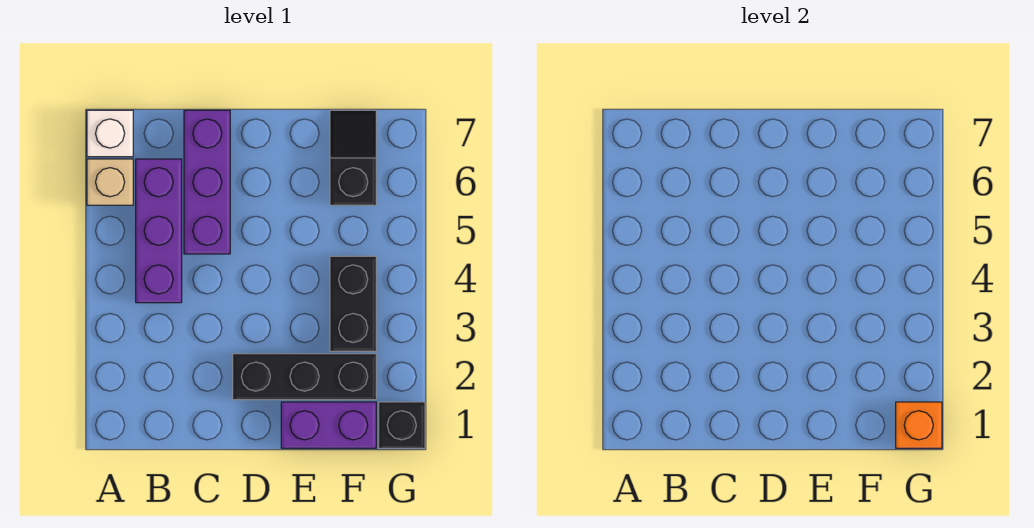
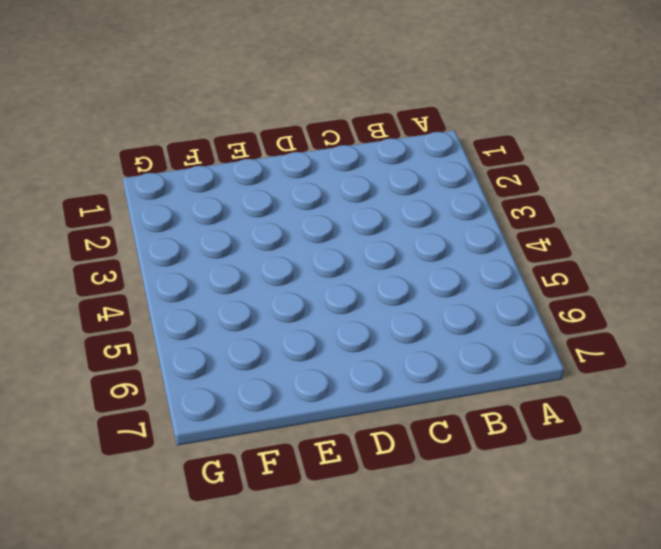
none -> tan 1x1 brick [87,159,133,205]
none -> white 1x1 brick [87,110,133,157]

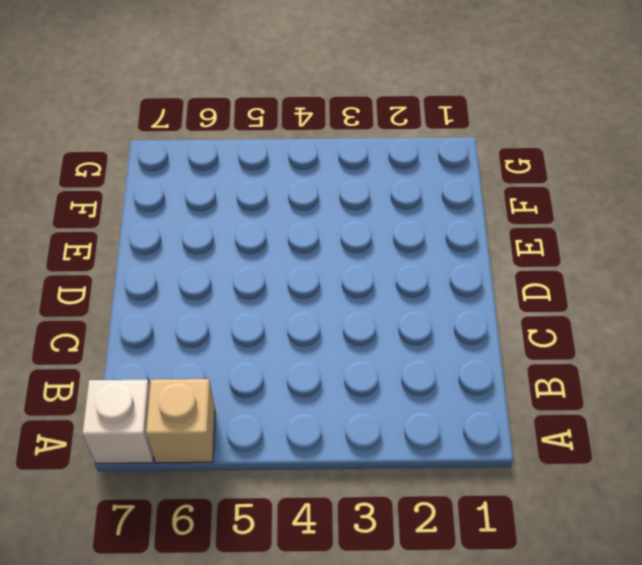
none -> purple 1x3 brick [136,159,182,303]
none -> purple 1x3 brick [184,110,230,254]

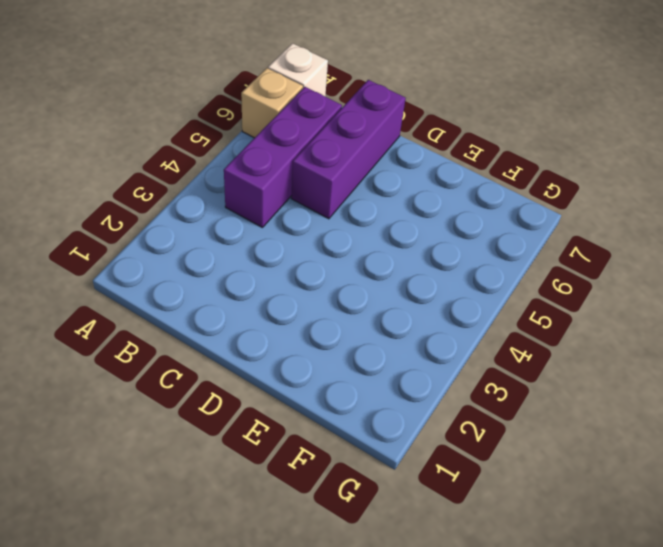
none -> black 1x3 brick [233,354,376,400]
none -> purple 1x2 brick [281,402,376,448]

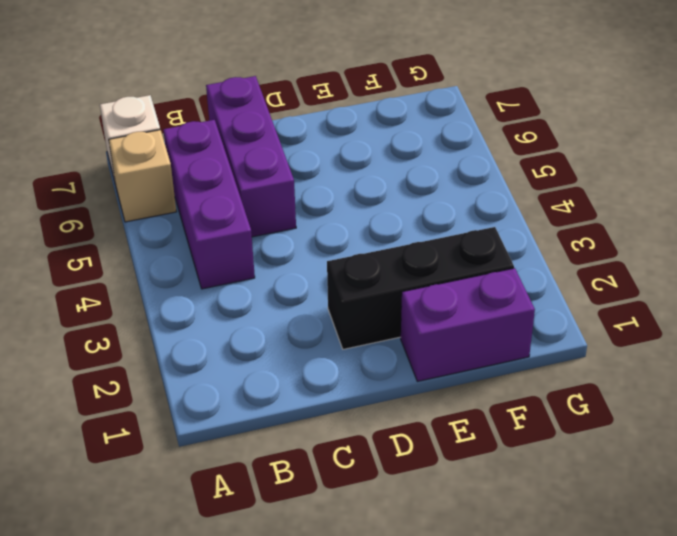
none -> black 1x2 brick [330,256,376,351]
none -> black 1x2 slope [330,110,376,205]

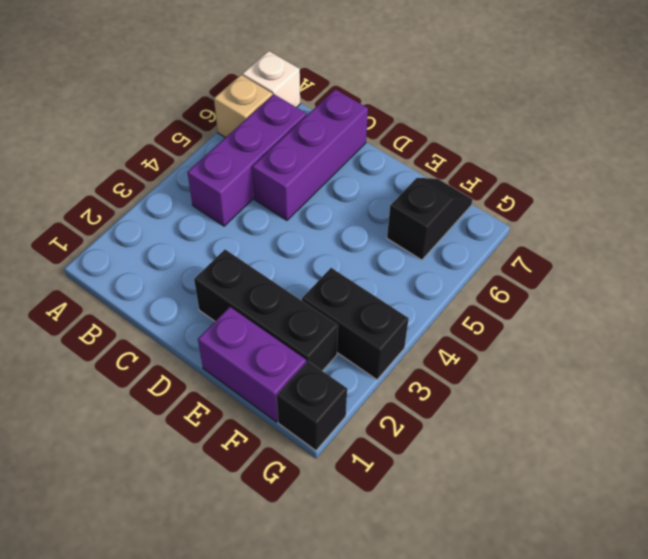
black 1x2 brick [302,268,409,380] -> black 1x2 brick turned to [330,256,376,351]
none -> orange 1x1 brick [896,402,942,448]

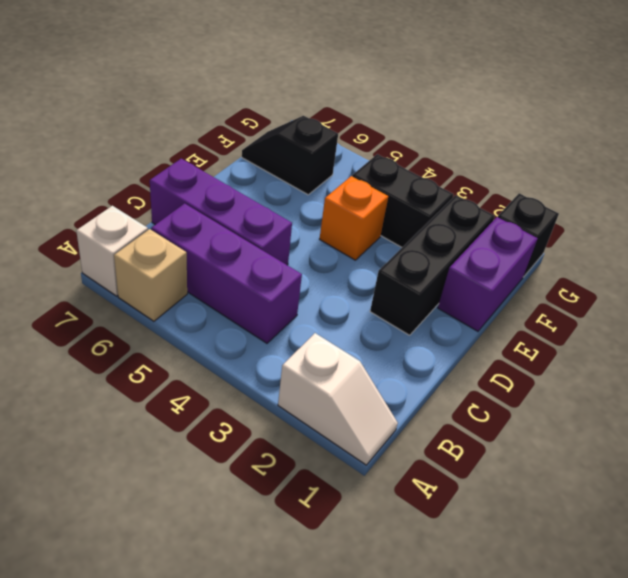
white 1x2 slope [278,333,398,465] -> none
orange 1x1 brick [320,176,388,260] -> orange 1x1 brick moved to [896,402,942,448]

